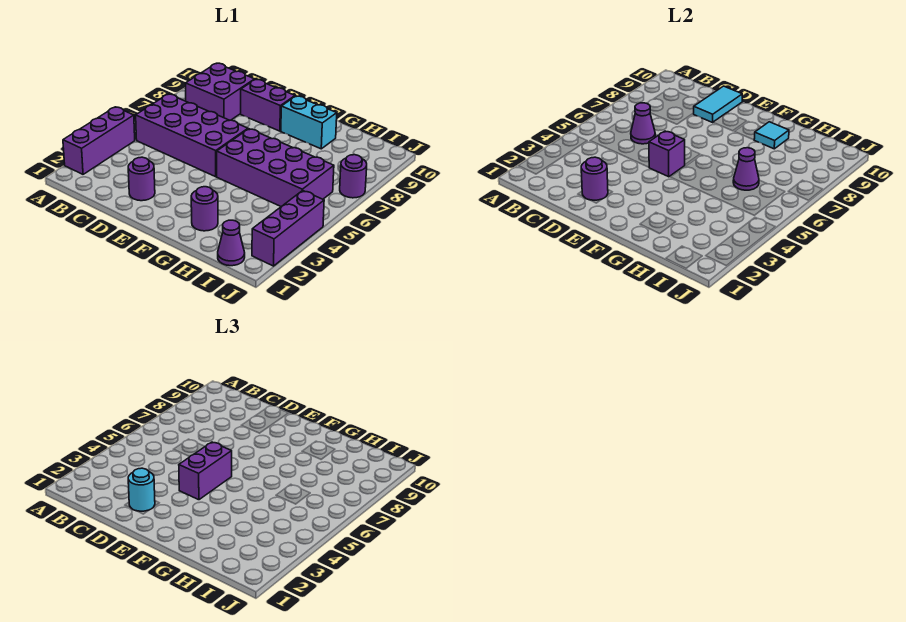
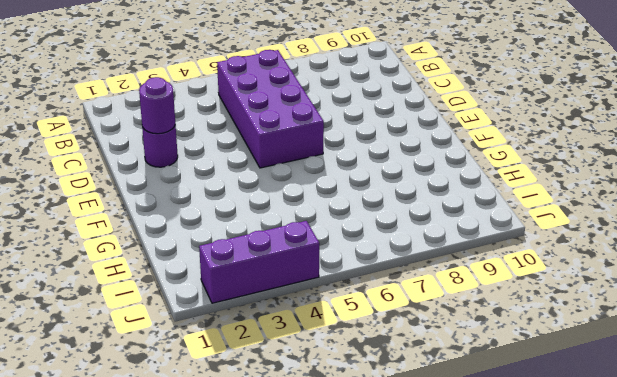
none -> purple 1x3 brick [63,107,135,174]
none -> purple 2x2 brick [186,63,255,120]
none -> purple 1x2 brick [241,80,295,131]

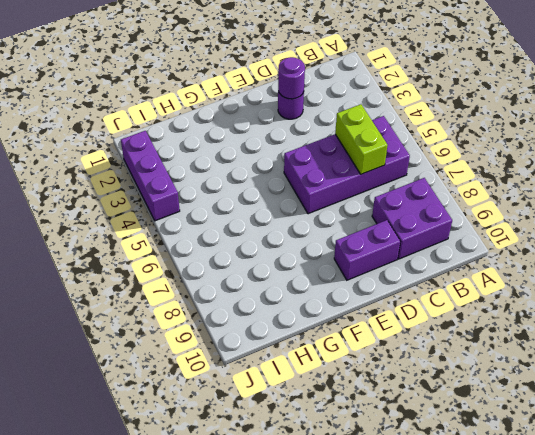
lime 1x2 brick [335,104,388,174] -> purple 1x1 cone [631,103,655,144]
none -> purple 1x3 brick [63,107,135,174]
none -> purple 2x4 brick [217,129,334,207]
none -> cyan 1x2 brick [281,96,337,149]

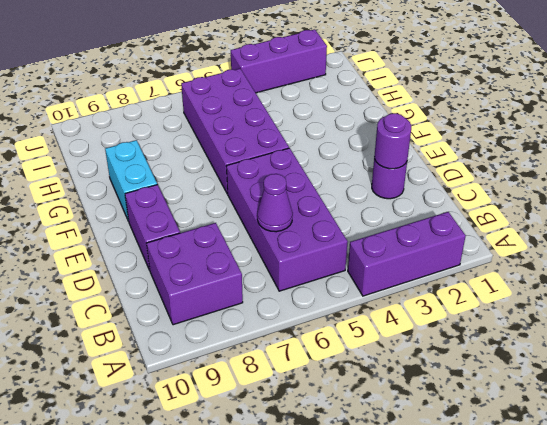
none -> purple 1x1 round brick [191,187,218,231]
none -> purple 1x1 cone [218,220,245,266]
none -> purple 1x1 round brick [340,155,367,198]

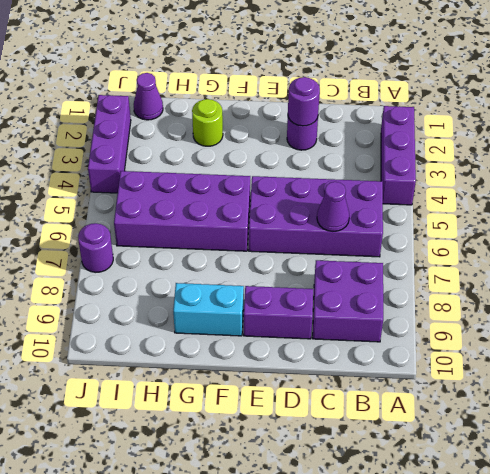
lime 1x1 round brick [192,99,223,146] -> purple 1x1 round brick [191,187,218,231]
none -> cyan 1x2 tile [694,86,742,122]
none -> purple 1x1 brick [649,131,685,177]
none -> cyan 1x1 tile [754,122,789,149]

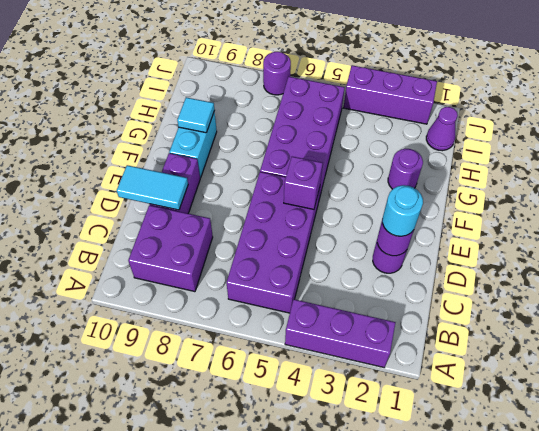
none -> purple 1x1 cone [631,103,655,144]
none -> purple 1x1 cone [733,148,759,190]
none -> purple 1x2 brick [179,442,232,500]

